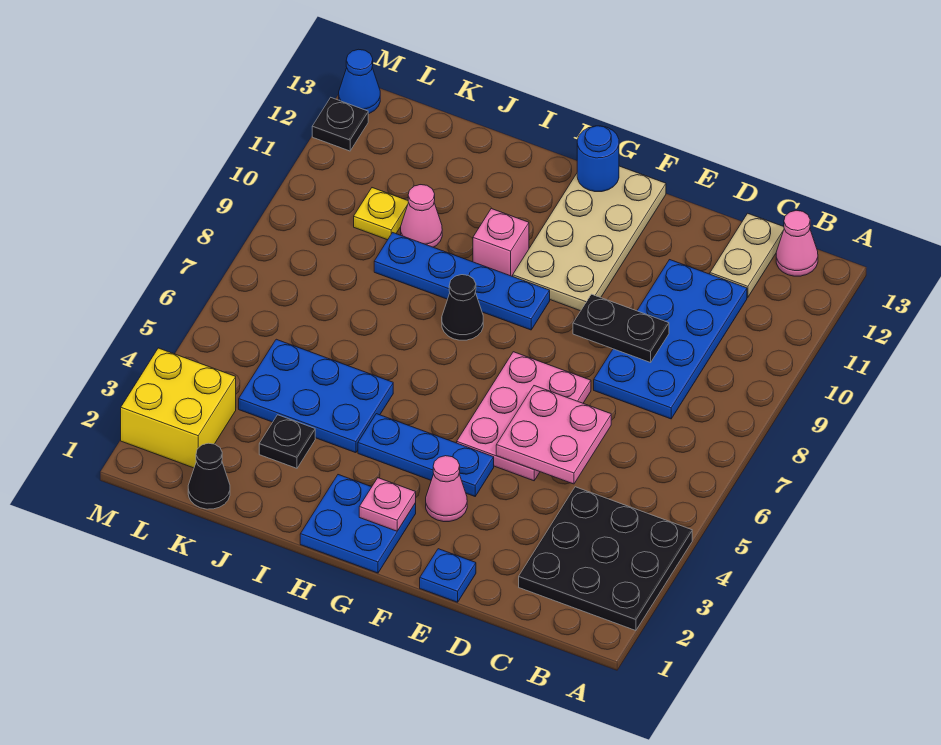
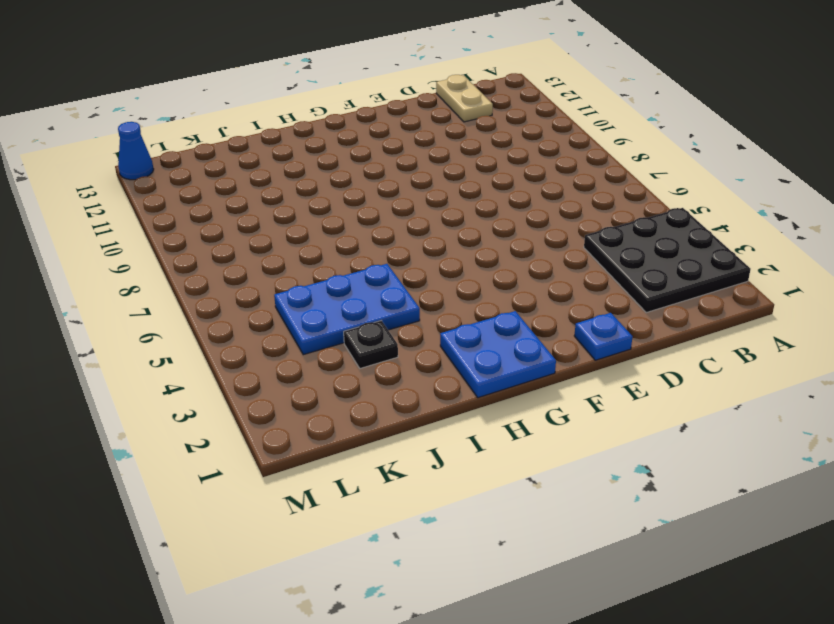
none -> pink 1x1 cone [776,210,818,276]
none -> blue 2x4 plate [594,260,747,419]
none -> pink 2x3 plate [457,352,591,481]

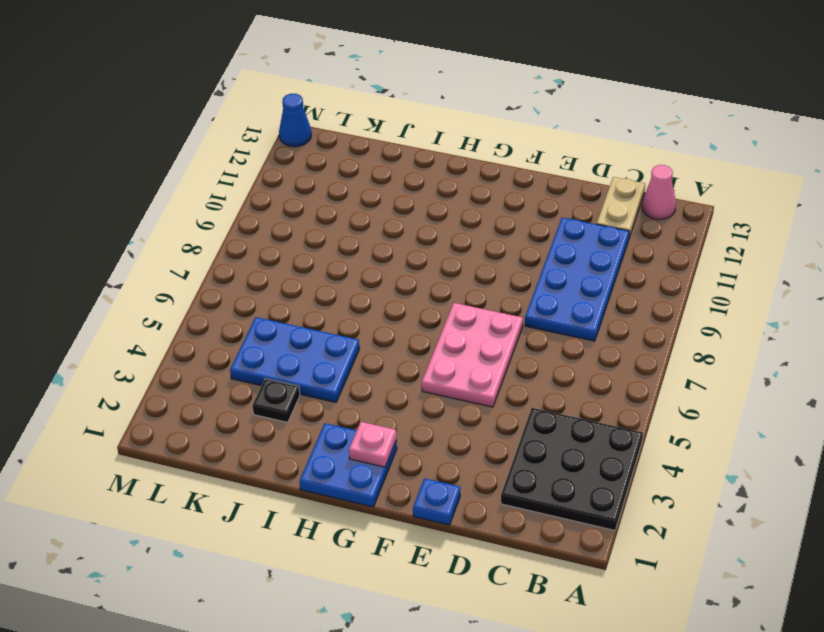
none -> pink 1x1 cone [426,456,467,522]
none -> blue 1x3 plate [358,414,494,496]
none -> tan 2x4 plate [513,166,666,311]

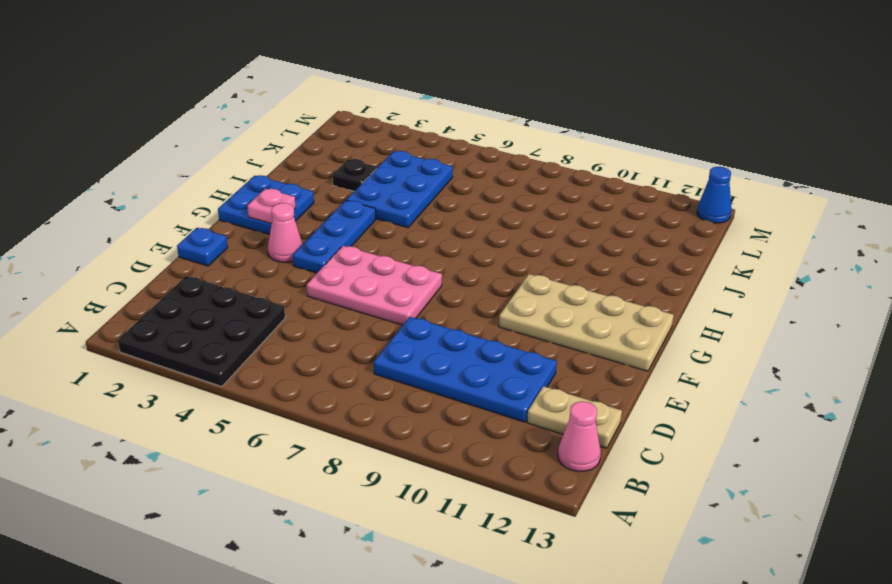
none -> blue 1x4 plate [374,233,550,330]
none -> black 1x1 cone [442,275,483,340]
none -> pink 1x1 brick [473,208,529,276]

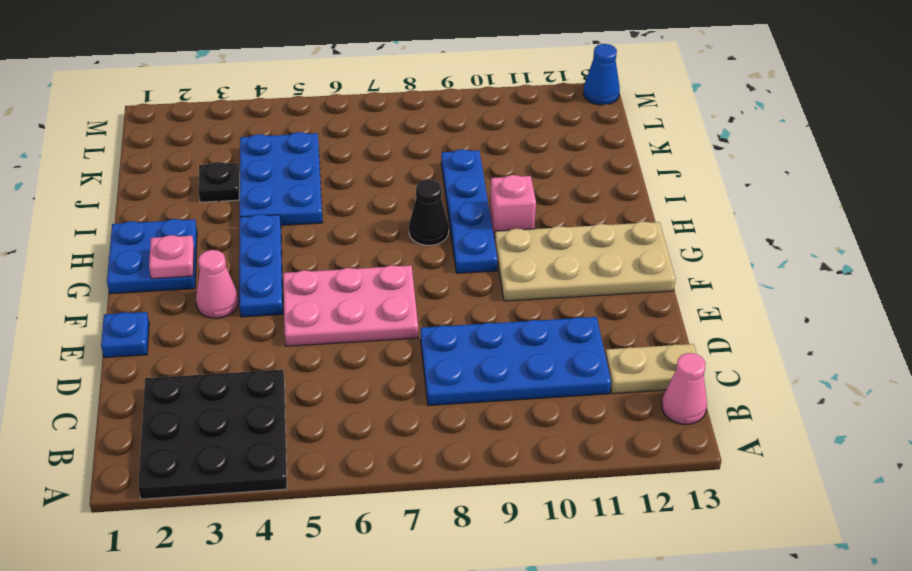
none -> pink 1x1 cone [401,185,442,247]
none -> black 1x1 cone [188,443,230,509]
none -> yellow 1x1 plate [354,188,409,240]

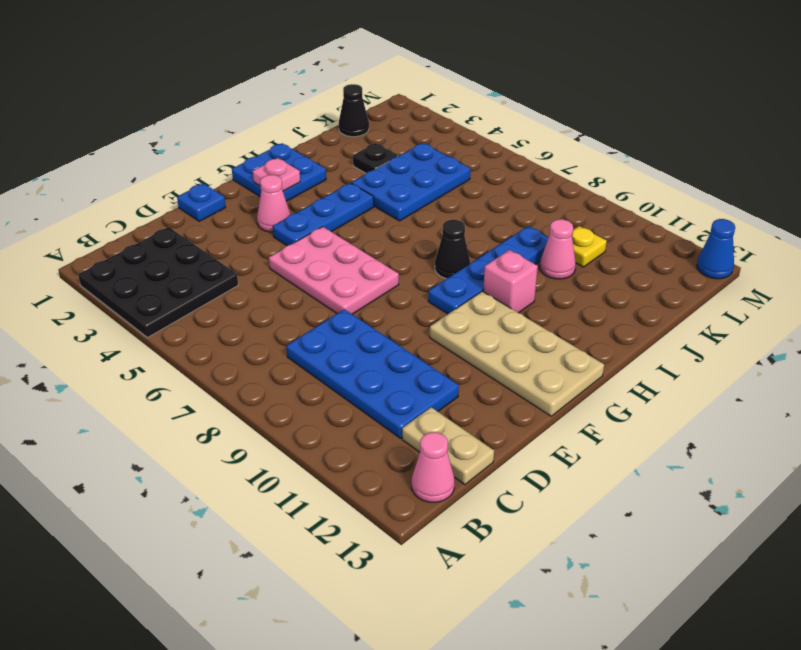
none -> yellow 2x2 brick [121,348,236,468]
none -> black 1x1 plate [312,98,368,151]
none -> pink 2x2 plate [496,386,611,484]

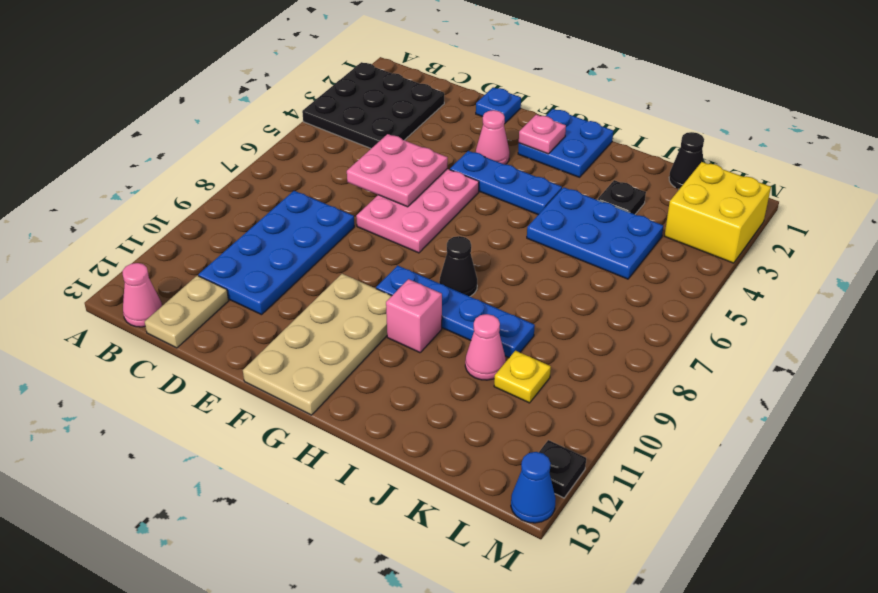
none -> black 1x2 plate [573,294,669,362]
none -> blue 1x1 round brick [577,126,619,192]

